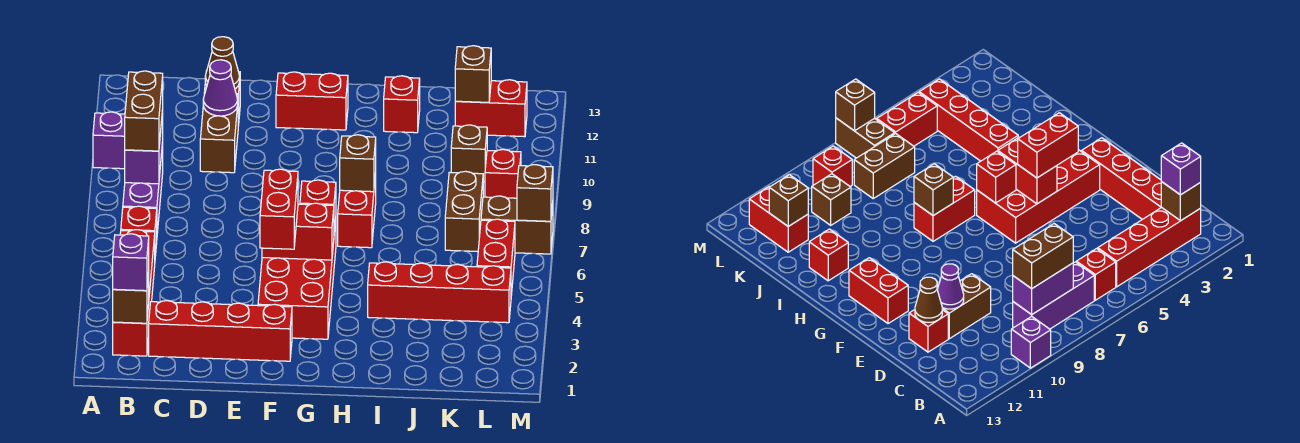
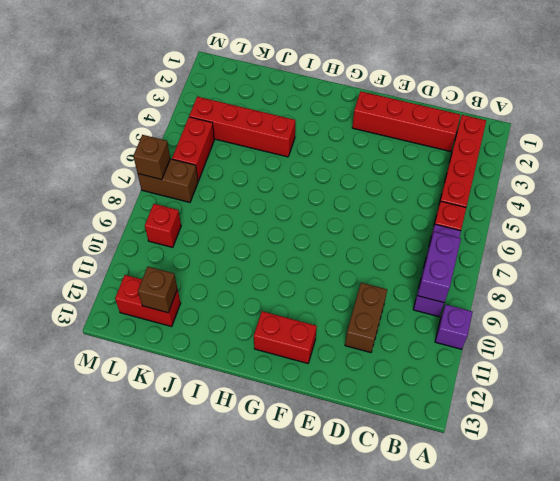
none -> red 1x1 brick [909,310,948,352]
none -> red 2x4 brick [258,220,336,339]
none -> red 1x2 brick [338,173,376,248]
none -> red 1x1 brick [384,76,420,133]

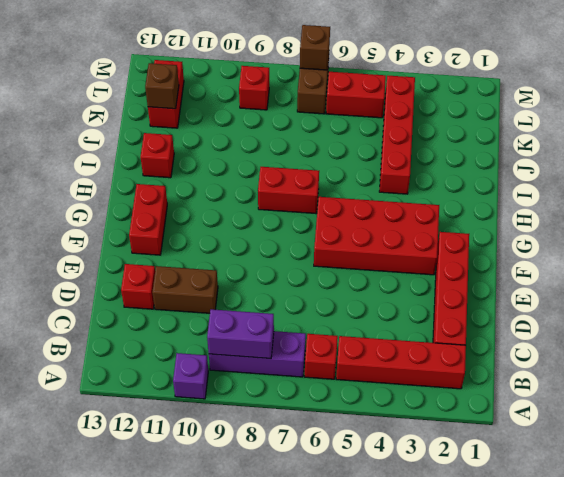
none -> brown 1x2 brick [445,171,483,251]
none -> brown 1x1 brick [451,125,487,182]
none -> brown 1x1 brick [113,273,149,323]
none -> purple 1x1 cone [203,60,238,116]

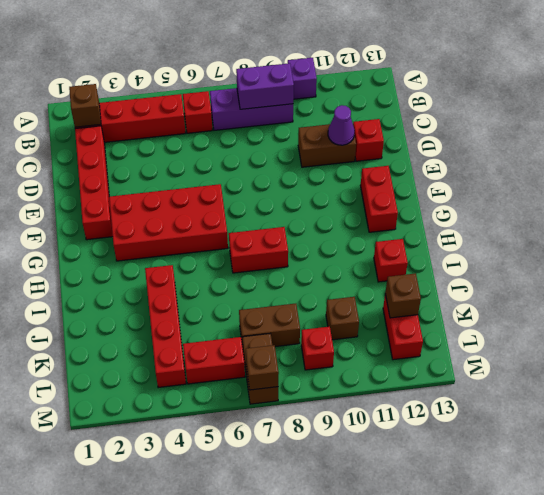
none -> brown 1x1 cone [205,37,240,89]
none -> red 1x2 brick [262,203,334,260]
none -> red 1x1 brick [300,180,336,231]
none -> brown 1x1 brick [340,135,376,192]

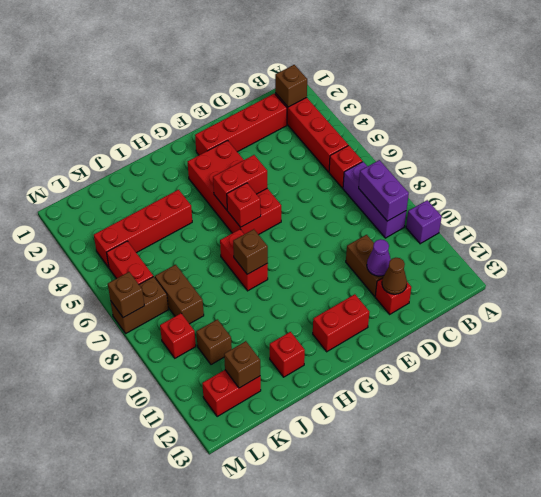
none -> purple 1x1 brick [113,234,149,291]
none -> brown 1x2 brick [125,71,163,151]
none -> red 1x2 brick [260,169,298,249]

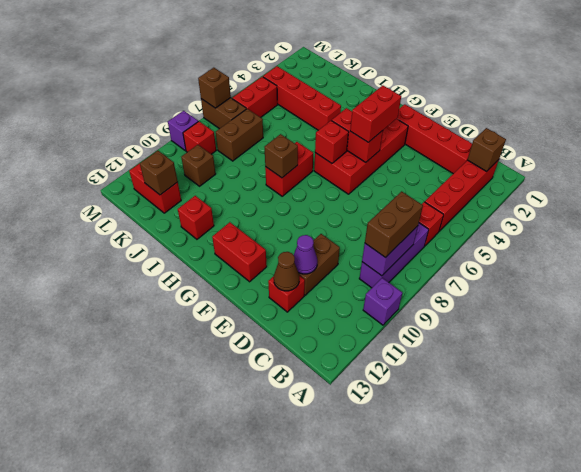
purple 1x1 brick [168,111,198,151] -> purple 1x1 brick moved to [113,234,149,291]

